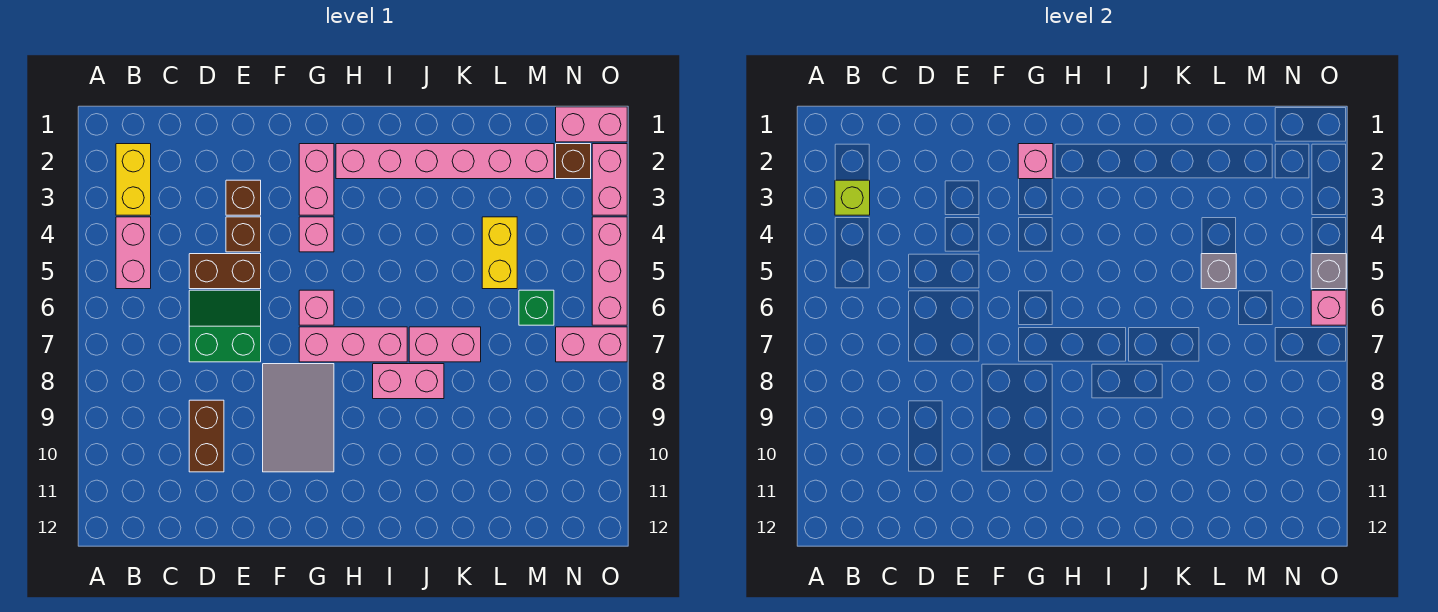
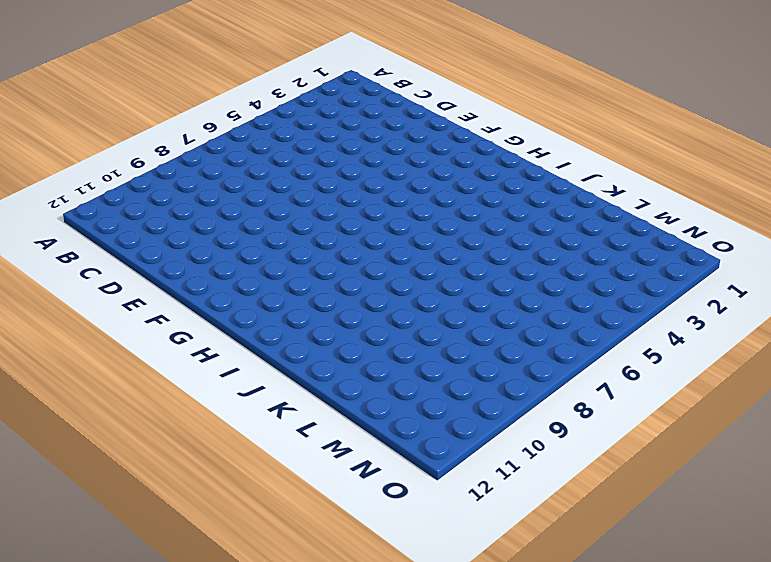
none -> yellow 1x2 brick [116,144,151,215]
none -> pink 1x2 brick [116,217,151,289]
none -> brown 1x2 brick [189,254,261,289]

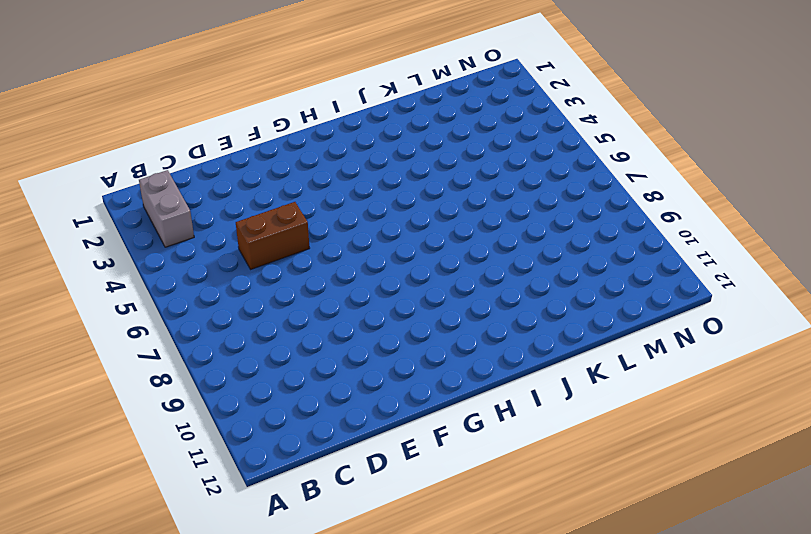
grey 1x2 brick [139,170,194,247] -> yellow 1x2 brick [116,144,151,215]
none -> pink 1x2 brick [116,217,151,289]
none -> green 2x2 slope [189,290,261,362]
none -> brown 1x2 brick [189,400,224,472]

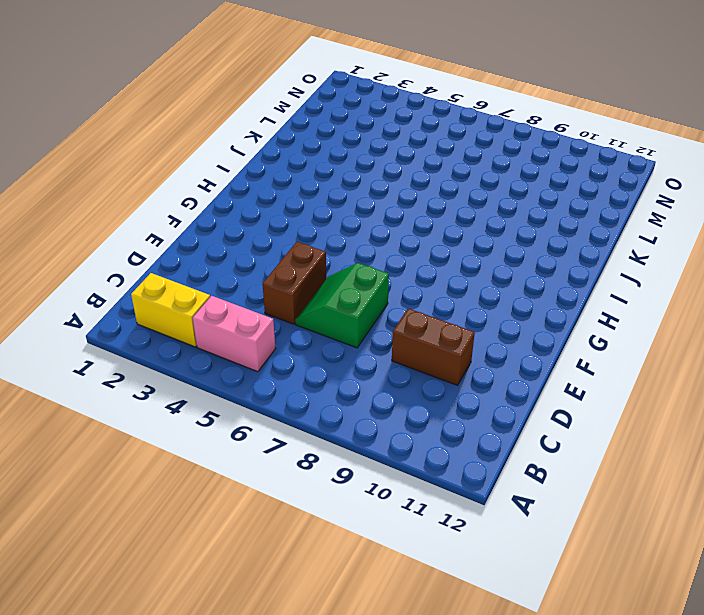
none -> brown 1x1 brick [226,180,261,215]
none -> brown 1x1 brick [226,217,261,252]
none -> grey 2x3 tile [263,364,334,472]

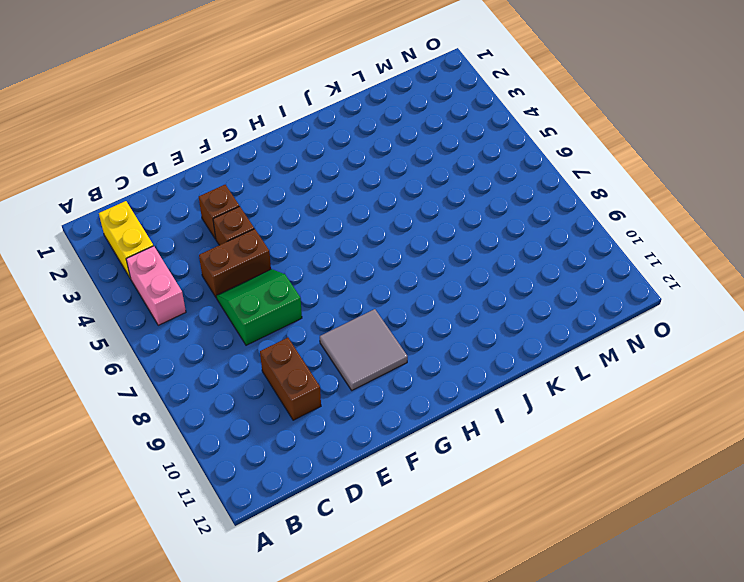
grey 2x2 tile [320,309,408,390] -> grey 2x3 tile [263,364,334,472]
none -> pink 1x2 brick [299,144,334,215]
none -> pink 1x1 brick [299,217,334,252]
none -> pink 1x1 brick [299,290,334,325]

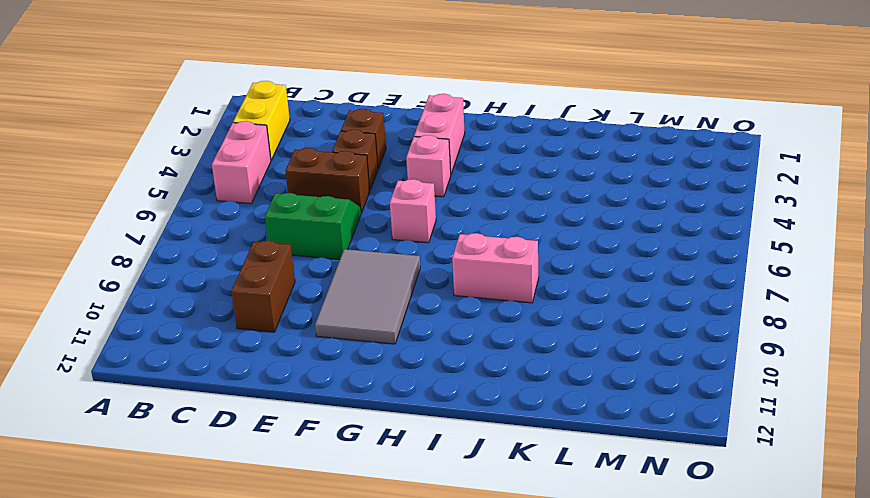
none -> pink 1x3 brick [299,327,407,362]
none -> pink 1x6 brick [336,144,554,179]
none -> pink 1x2 brick [409,327,481,362]

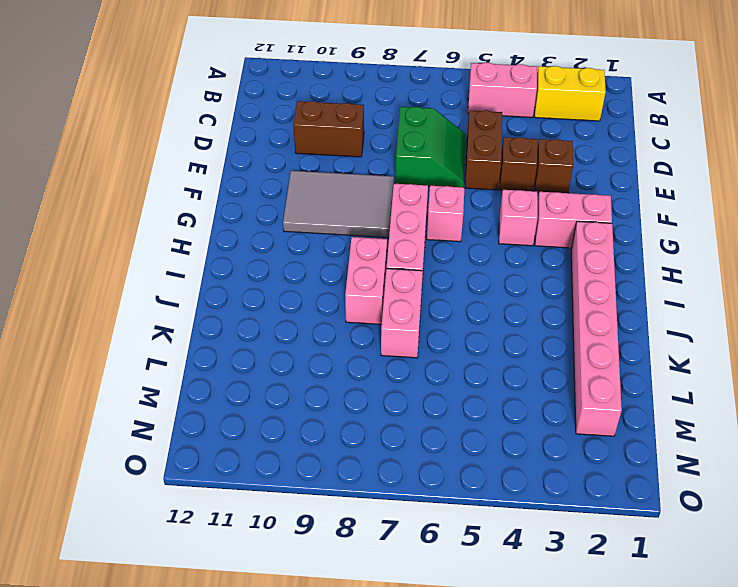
none -> yellow 1x2 brick [482,217,517,289]
none -> green 1x1 brick [519,290,554,325]
none -> pink 1x2 brick [556,107,627,142]

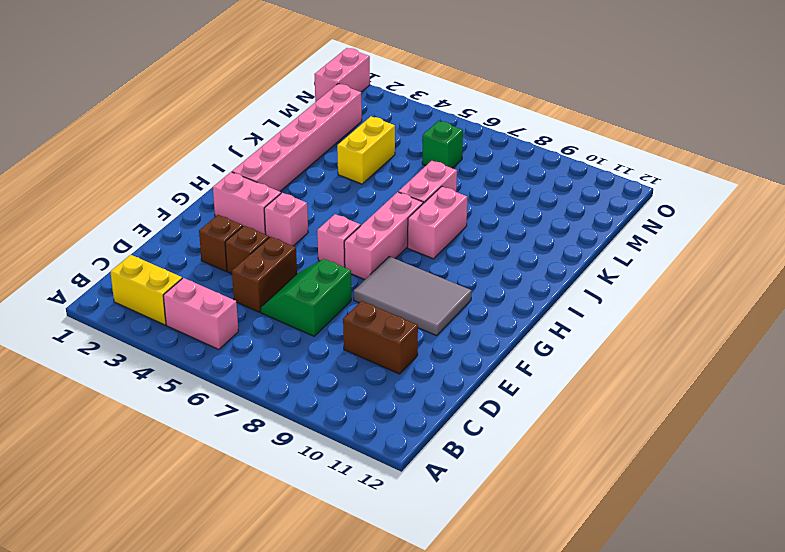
yellow 1x2 brick [337,116,395,184] -> yellow 1x2 brick turned to [482,217,517,289]
none -> brown 1x1 brick [556,144,591,179]
none -> pink 1x2 brick [556,327,627,362]
none -> pink 1x2 brick [592,144,627,215]

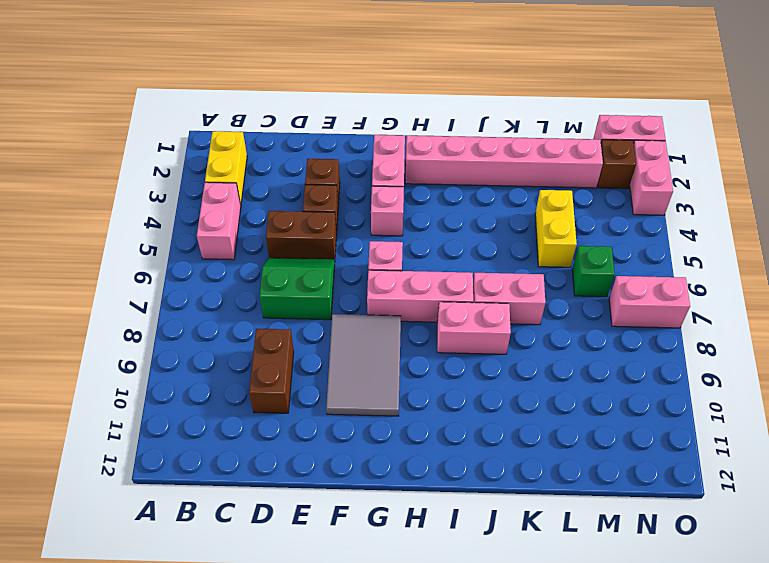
none -> pink 1x3 brick [592,217,627,325]
none -> lime 1x1 brick [835,180,870,215]
none -> pink 1x1 brick [1018,144,1053,179]

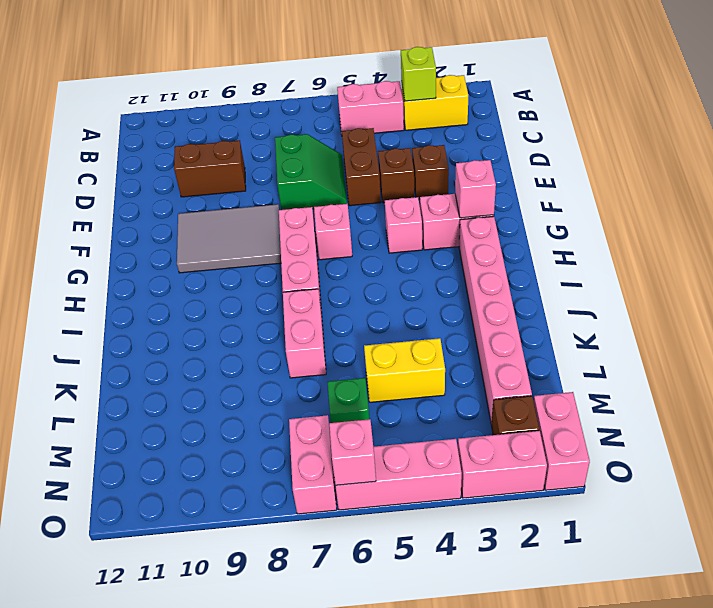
none -> pink 1x2 brick [373,364,444,399]
none -> grey 1x1 brick [1201,254,1236,289]
none -> grey 1x1 brick [1311,254,1346,289]

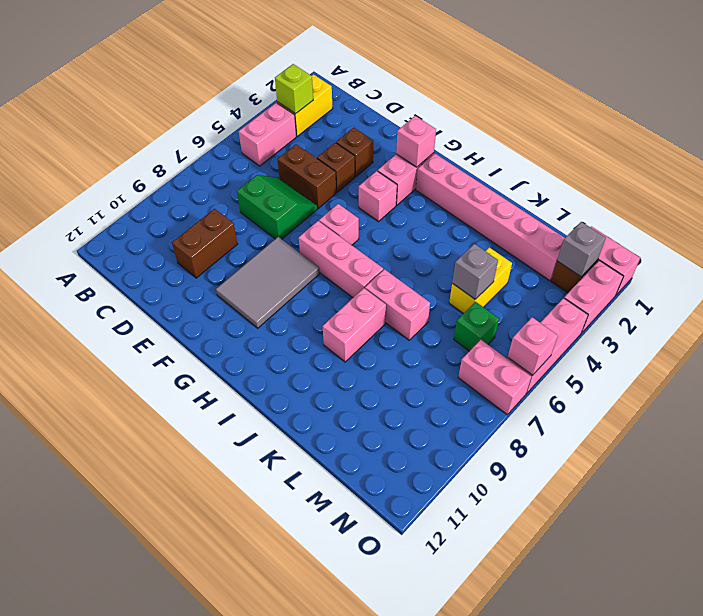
pink 1x2 brick [323,288,386,362] -> pink 1x2 brick turned to [373,364,444,399]
grey 1x1 brick [557,222,606,277] -> grey 1x1 brick moved to [1311,254,1346,289]

